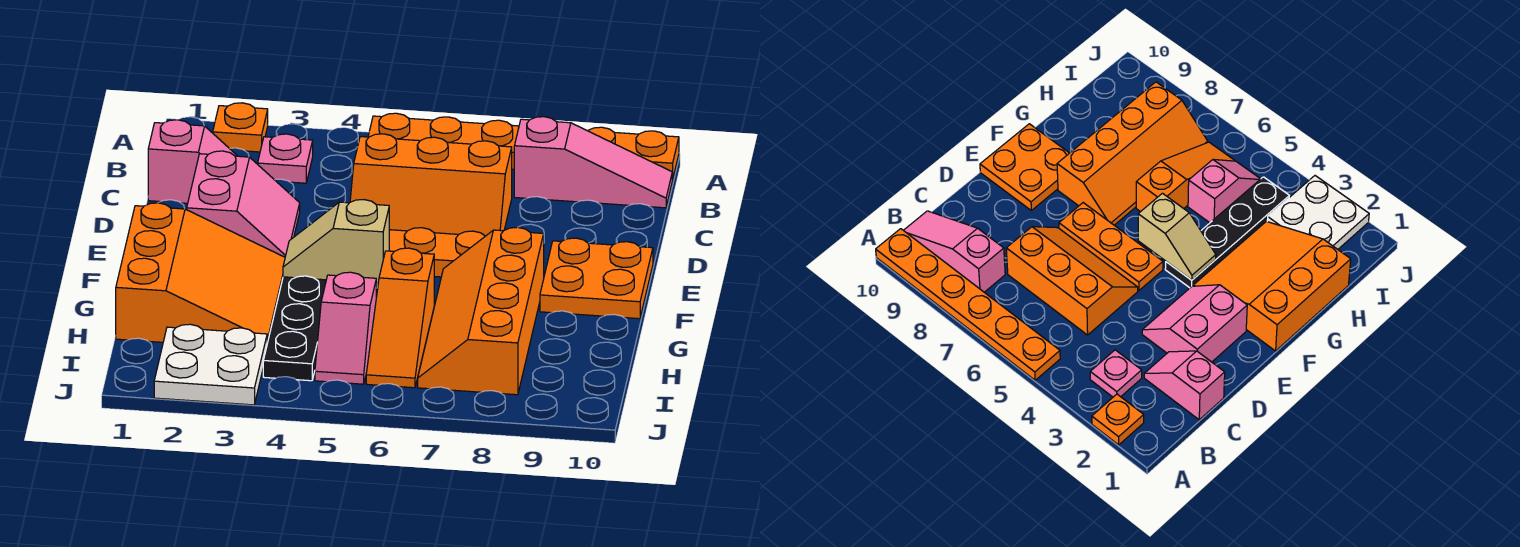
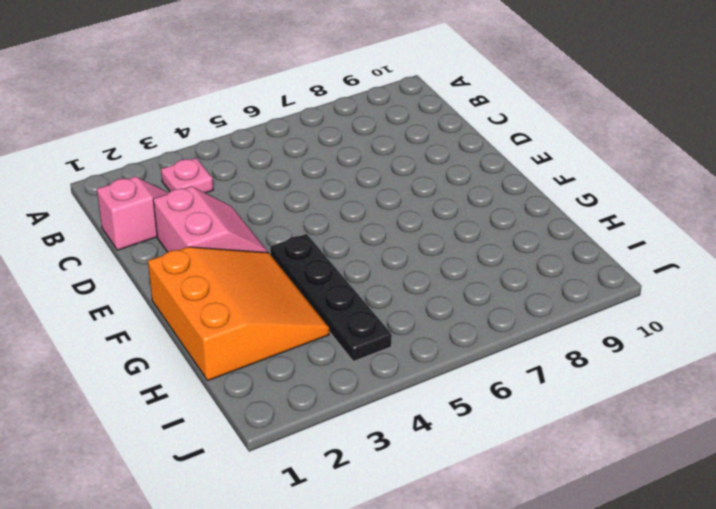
none -> orange 1x1 plate [213,103,268,152]
none -> orange 1x6 plate [368,113,679,180]
none -> pink 1x3 slope [514,117,672,208]

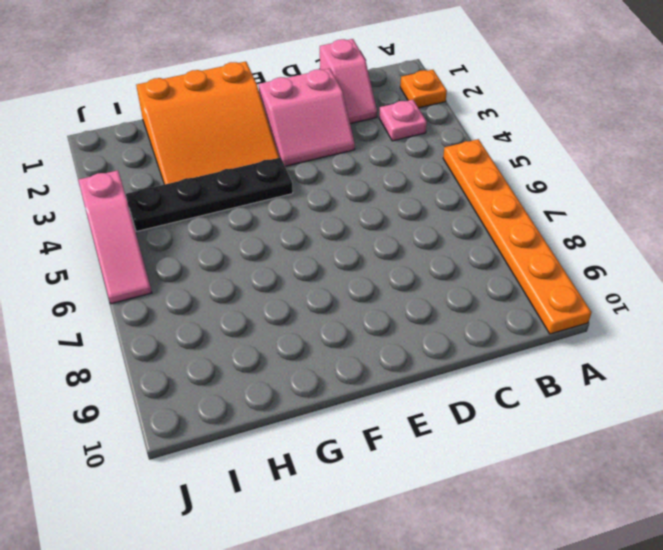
pink 1x3 slope [78,170,152,304] -> pink 1x3 slope moved to [514,117,672,208]
none -> orange 2x3 slope [350,134,512,236]
none -> orange 1x3 plate [389,228,485,277]
none -> orange 2x2 plate [540,238,653,319]

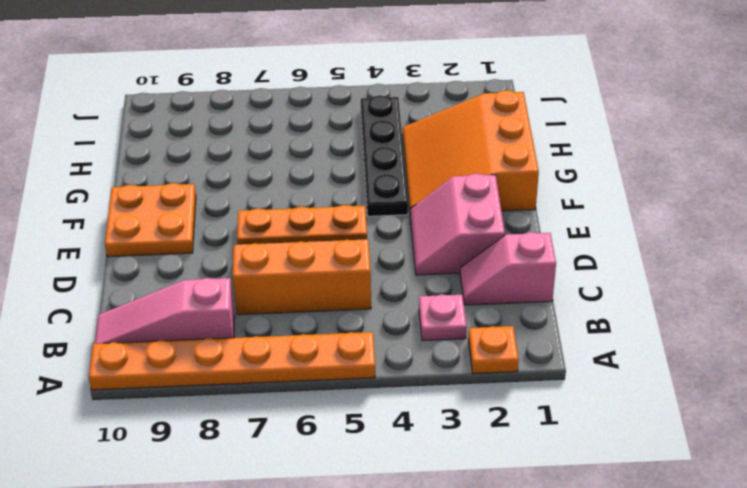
none -> orange 2x4 slope [418,227,544,395]
none -> orange 1x3 slope [366,248,434,388]
none -> pink 1x2 slope [315,272,376,384]

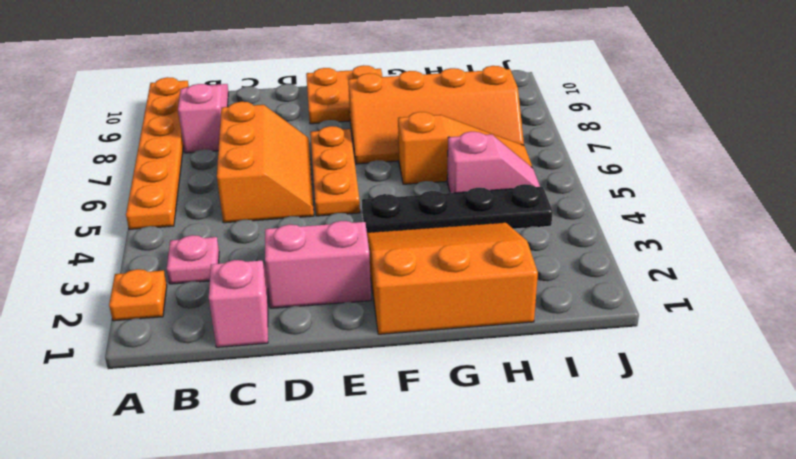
none -> white 2x2 plate [154,324,267,405]
none -> tan 1x2 slope [283,200,389,283]

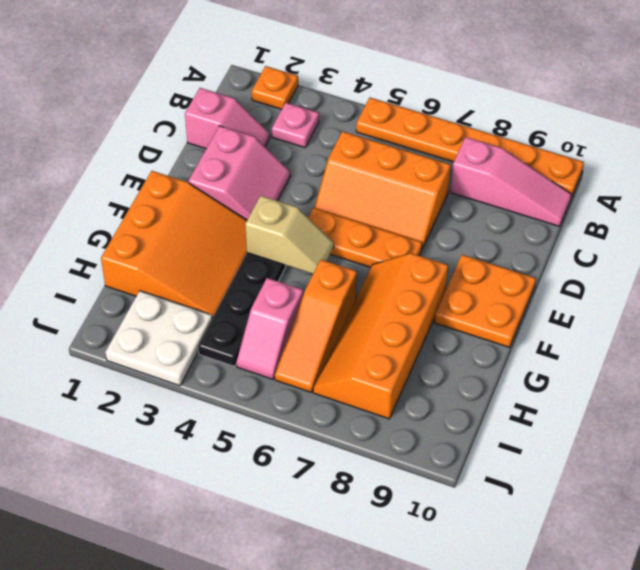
tan 1x2 slope [245,196,334,274] -> tan 1x2 slope turned to [283,200,389,283]

